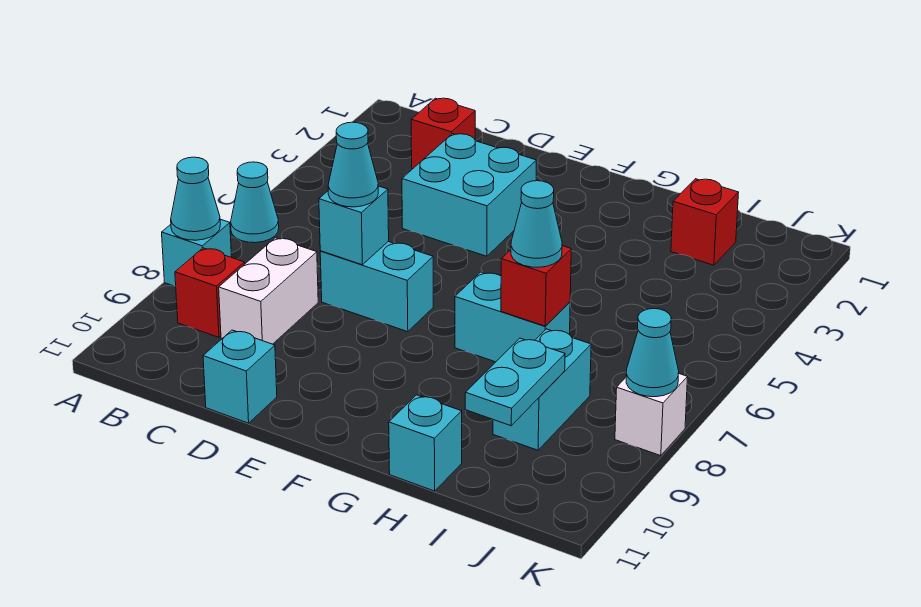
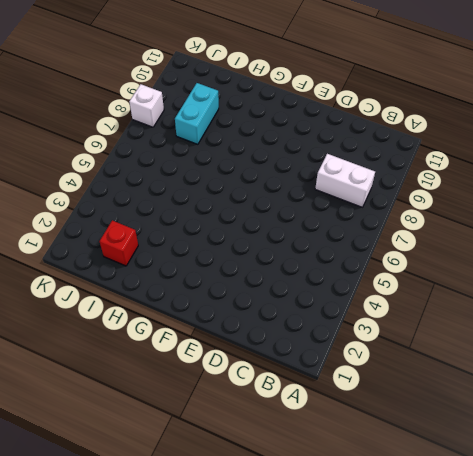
white 1x2 brick [315,154,375,207] -> white 1x2 brick turned to [219,238,318,344]
none -> cyan 1x1 cone [231,162,279,243]
none -> cyan 1x1 brick [162,219,232,286]
none -> red 1x1 brick [175,248,245,337]

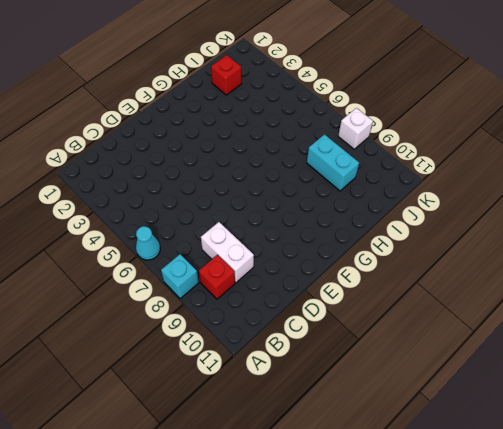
none -> red 1x1 brick [411,98,475,169]
none -> cyan 2x2 brick [402,134,536,256]
none -> cyan 1x2 brick [320,241,433,332]

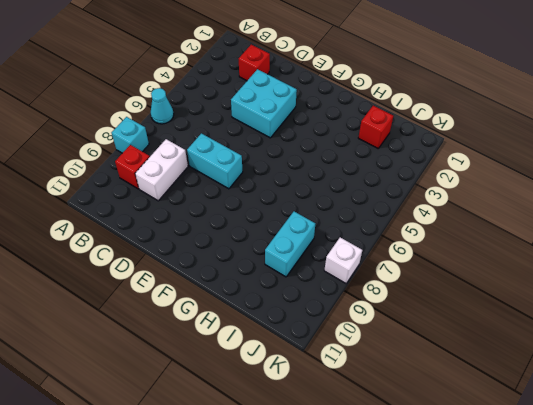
none -> cyan 1x1 brick [203,330,277,423]
none -> cyan 1x2 brick [455,272,570,362]
none -> cyan 1x1 brick [389,395,462,491]

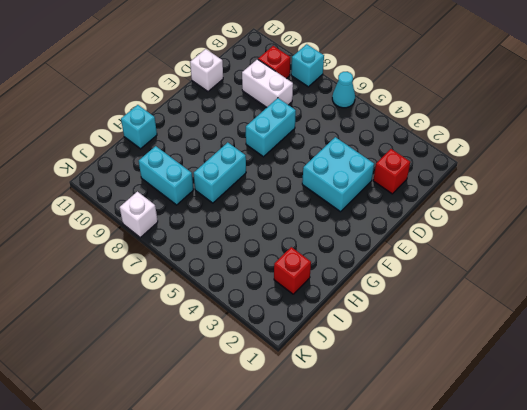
white 1x1 brick [190,49,223,91] -> cyan 1x1 brick [203,330,277,423]
none -> cyan 1x1 cone [171,157,220,240]
none -> cyan 1x1 brick [319,186,389,265]
none -> red 1x1 brick [501,246,571,326]

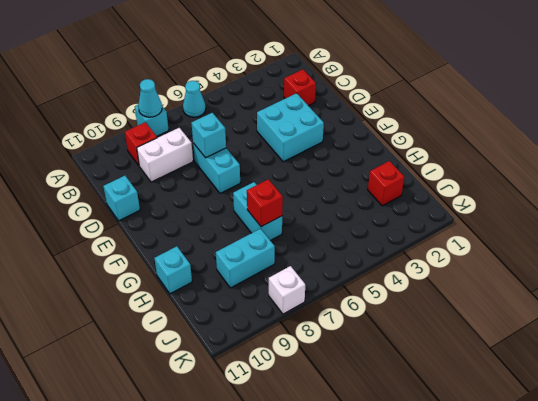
none -> cyan 1x2 plate [465,338,565,426]
none -> cyan 1x1 cone [626,309,679,397]
none -> cyan 1x1 cone [328,122,378,207]

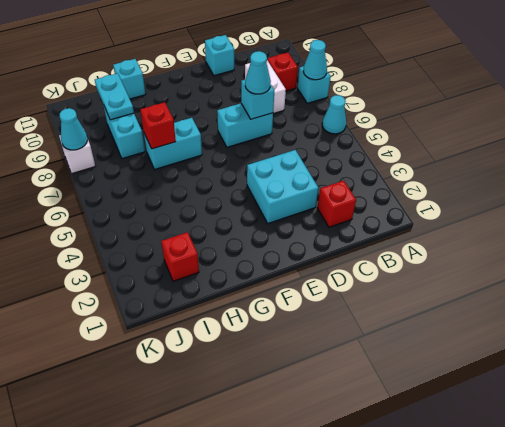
none -> cyan 1x1 cone [511,181,562,267]

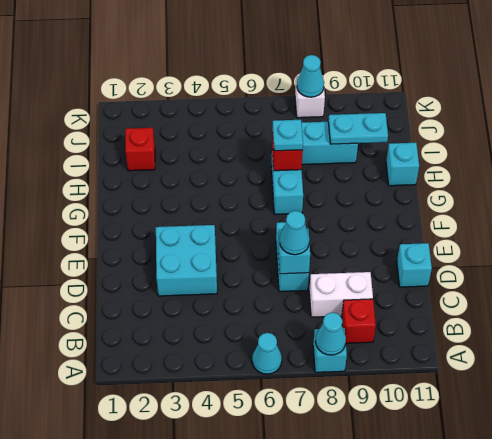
cyan 1x1 plate [273,120,303,151] -> cyan 1x1 cone [511,181,562,267]
none -> red 1x1 brick [411,98,475,169]

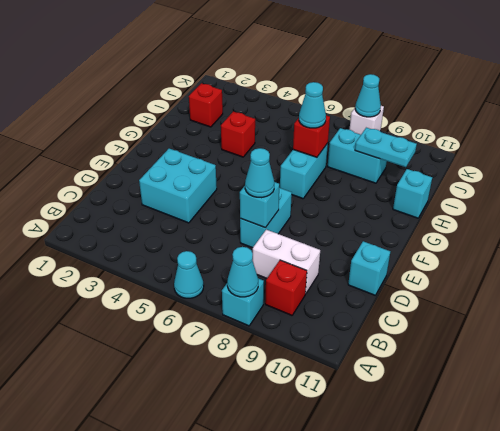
red 1x1 brick [221,112,255,157] -> red 1x1 brick moved to [411,98,475,169]

